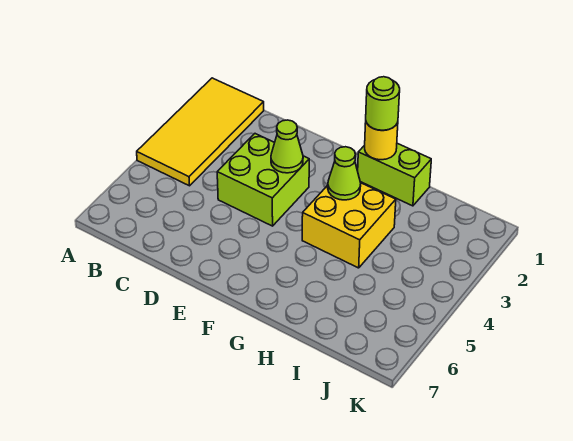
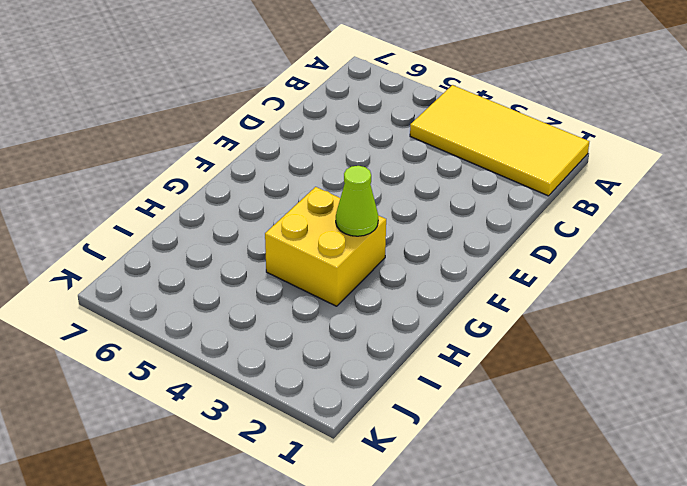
none -> lime 2x2 brick [217,134,309,226]
none -> lime 1x2 brick [358,143,431,206]

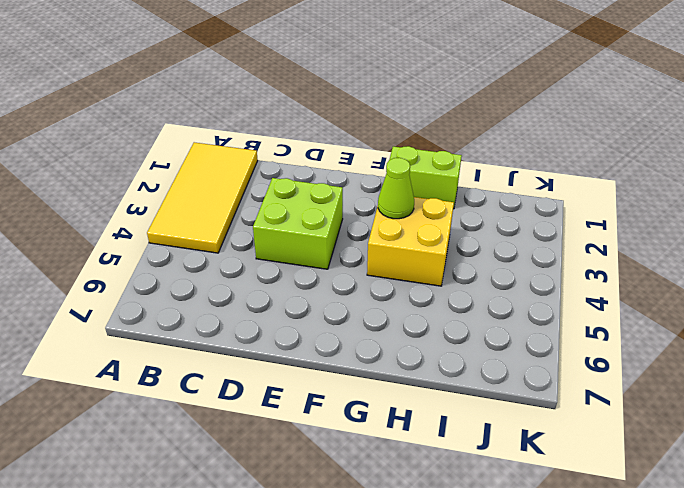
none -> lime 1x1 cone [271,120,303,173]
none -> yellow 1x1 round brick [365,123,398,160]

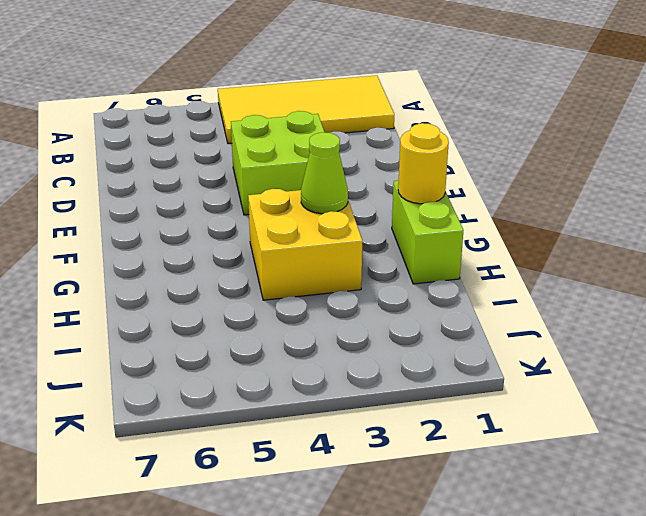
none -> lime 1x1 cone [271,120,303,173]
none -> lime 1x1 round brick [366,77,400,130]

